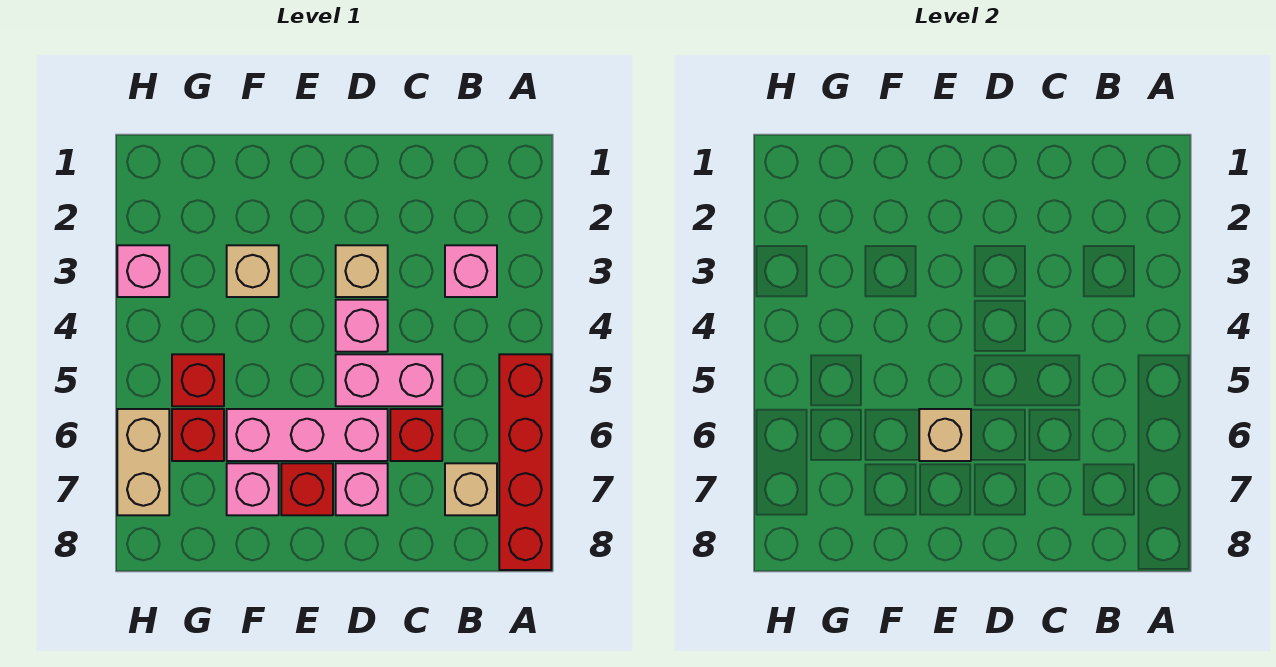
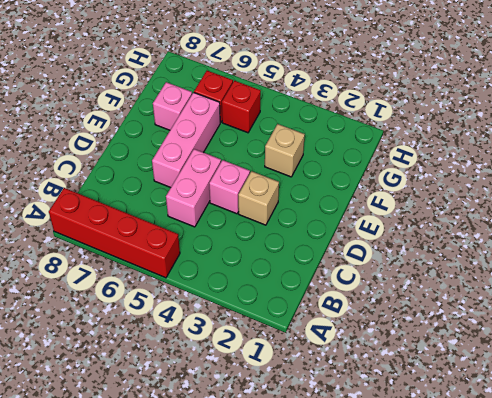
none -> pink 1x1 brick [445,245,497,297]
none -> tan 1x1 brick [445,463,497,515]
none -> red 1x1 brick [390,409,442,461]

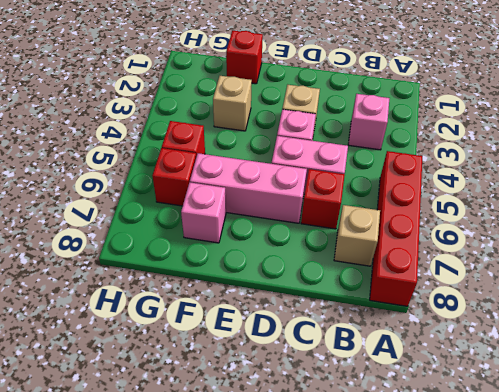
red 1x1 brick [226,30,263,84] -> red 1x1 brick moved to [281,463,333,515]
none -> pink 1x1 brick [336,463,388,515]
none -> pink 1x1 brick [117,245,169,297]
none -> tan 1x2 brick [117,409,169,515]

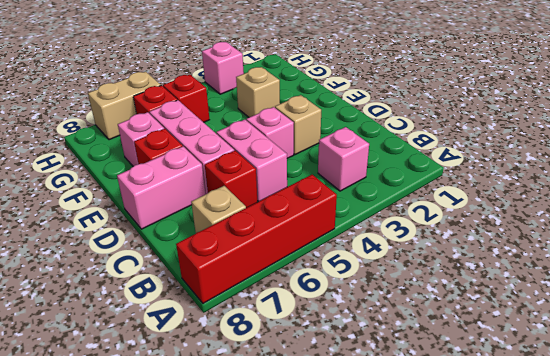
pink 1x2 brick [117,146,206,229] -> pink 1x1 brick [336,463,388,515]
none -> tan 1x1 brick [919,409,971,461]

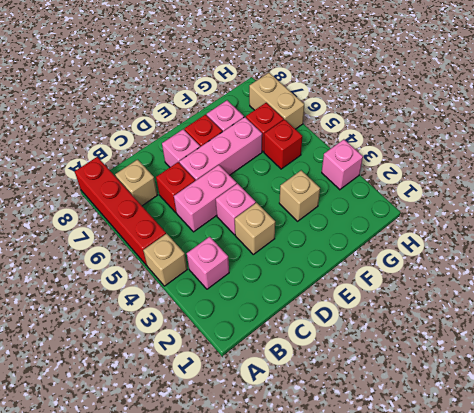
tan 1x1 brick [143,234,187,286] -> tan 1x1 brick moved to [919,409,971,461]

